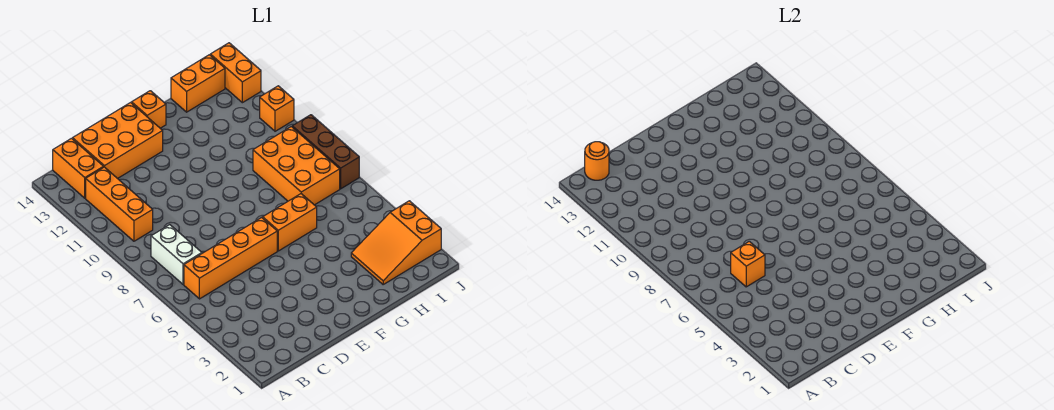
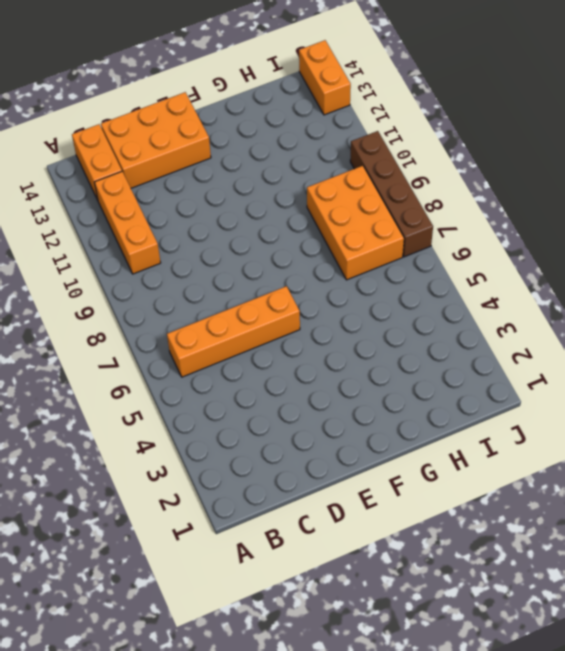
brown 1x4 brick [350,131,433,257] -> brown 1x3 brick [292,115,359,189]
none -> white 1x2 brick [151,225,202,284]
none -> orange 1x2 brick [263,194,317,251]
none -> orange 1x1 brick [132,91,166,128]

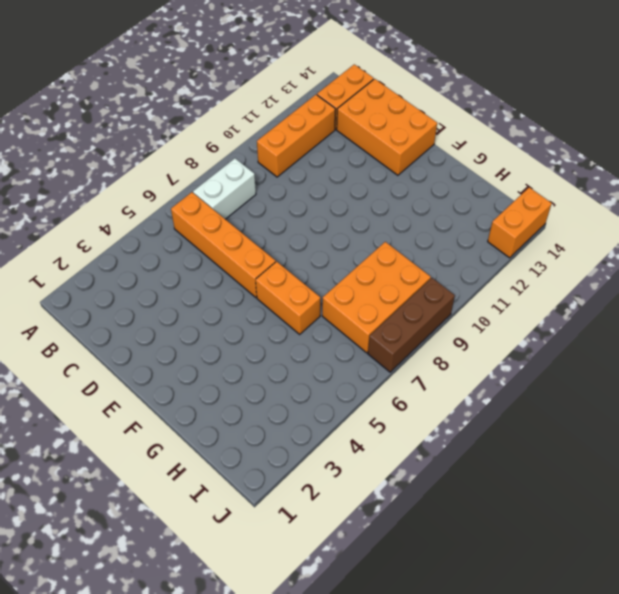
none -> orange 1x1 brick [132,91,166,128]
none -> orange 2x3 slope [351,201,441,284]
none -> orange 1x2 brick [171,55,225,112]

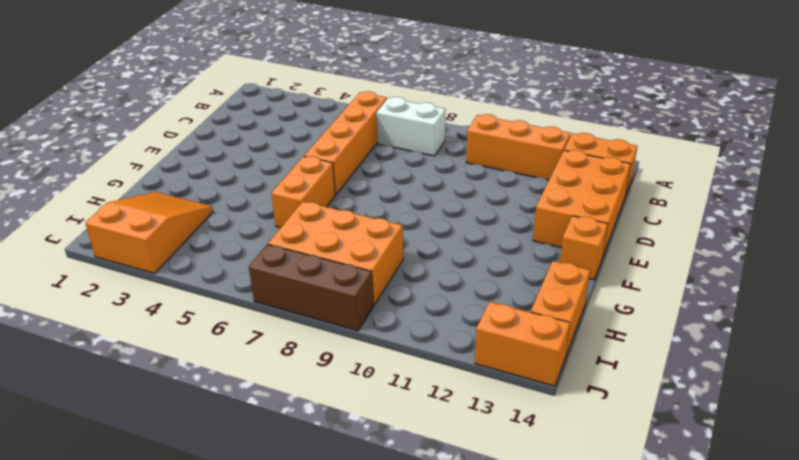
none -> orange 1x1 brick [260,86,294,131]
none -> orange 1x1 round brick [585,142,609,180]
none -> orange 1x1 brick [731,241,765,287]

